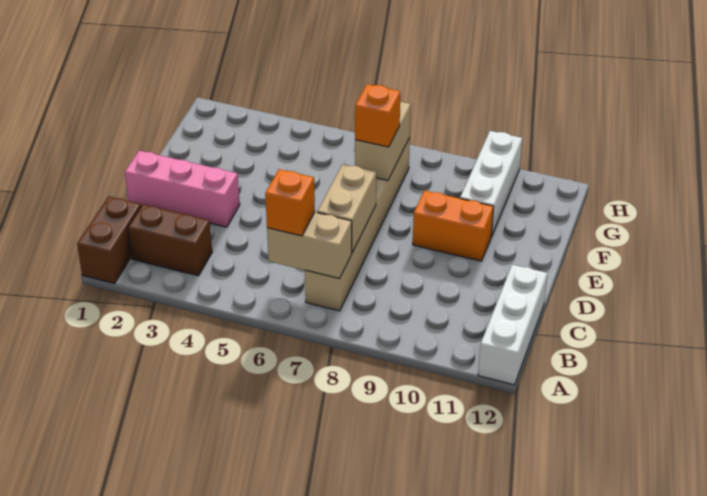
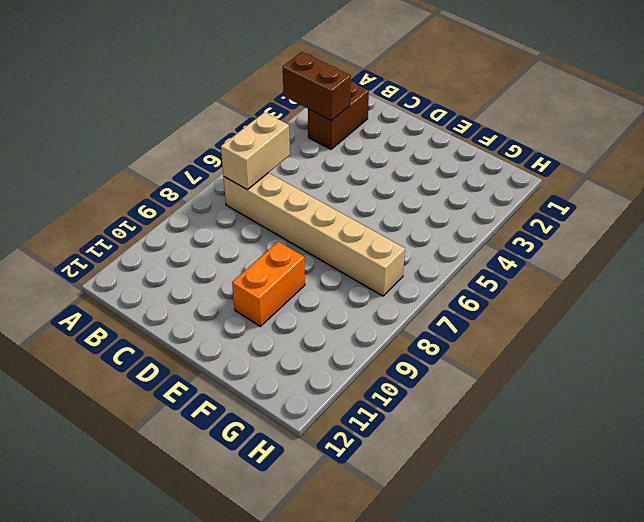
brown 1x2 brick [283,52,351,121] -> brown 1x2 brick moved to [77,196,141,284]
none -> white 1x3 brick [478,265,548,385]
none -> pink 1x3 brick [125,151,240,227]
none -> white 1x3 brick [460,131,522,237]

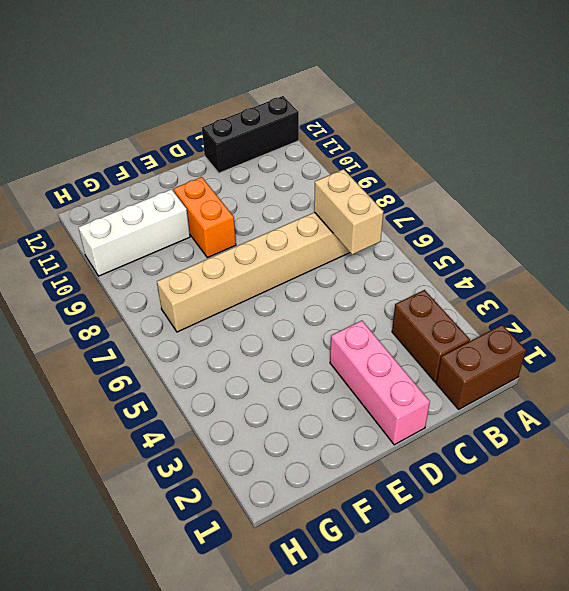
black 1x3 brick [202,96,299,173] -> white 1x3 brick [478,265,548,385]
none -> tan 1x2 brick [317,164,376,252]
none -> tan 1x2 brick [355,102,411,180]
none -> orange 1x1 brick [265,169,315,236]

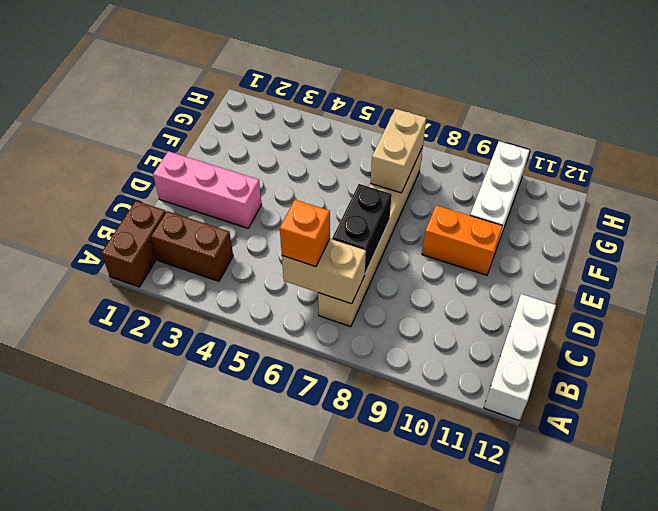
black 1x2 brick [332,184,392,273] -> tan 1x2 brick [317,164,376,252]
none -> orange 1x1 brick [355,84,400,147]

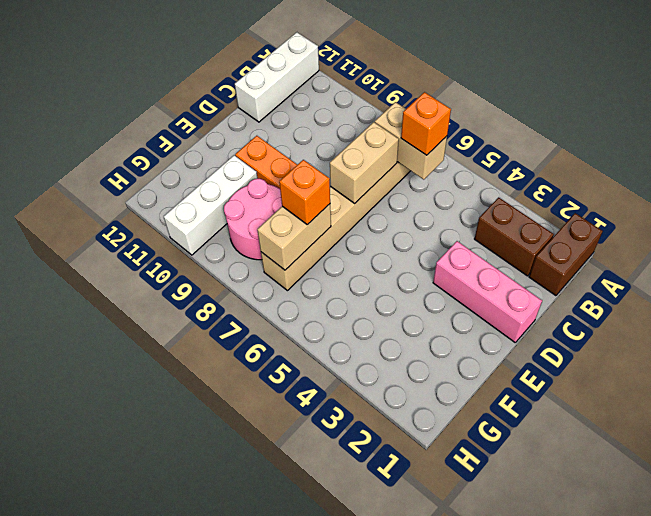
pink 2x2 round brick [224,179,282,260] -> none

